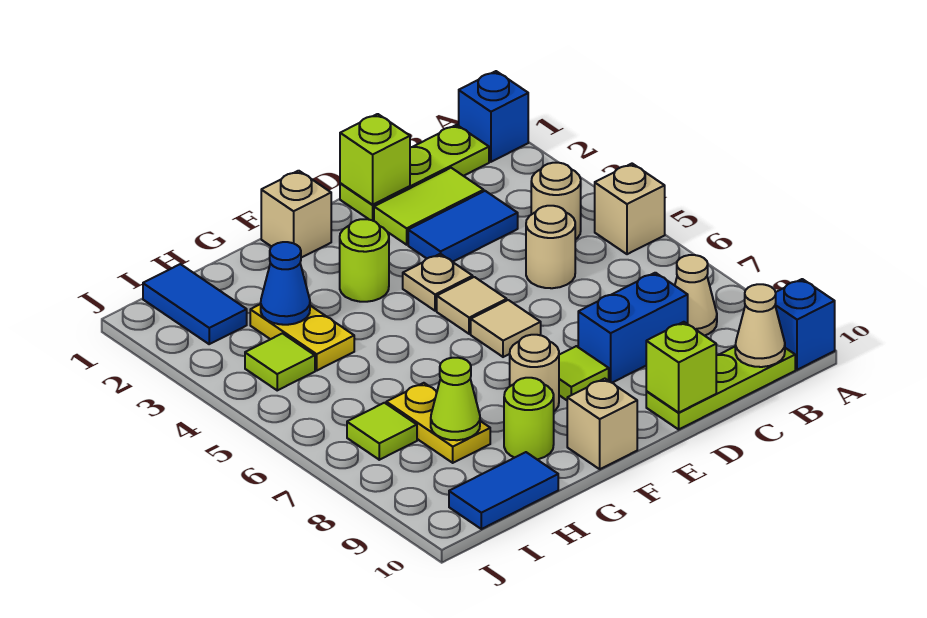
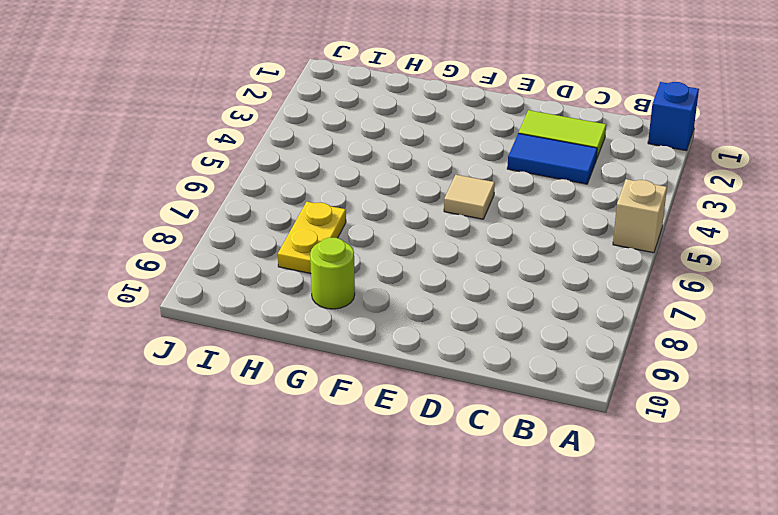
none -> blue 1x1 brick [775,279,835,370]
none -> lime 1x3 plate [340,125,489,221]
none -> tan 1x1 round brick [531,163,581,240]
none -> tan 1x1 cone [675,255,717,336]

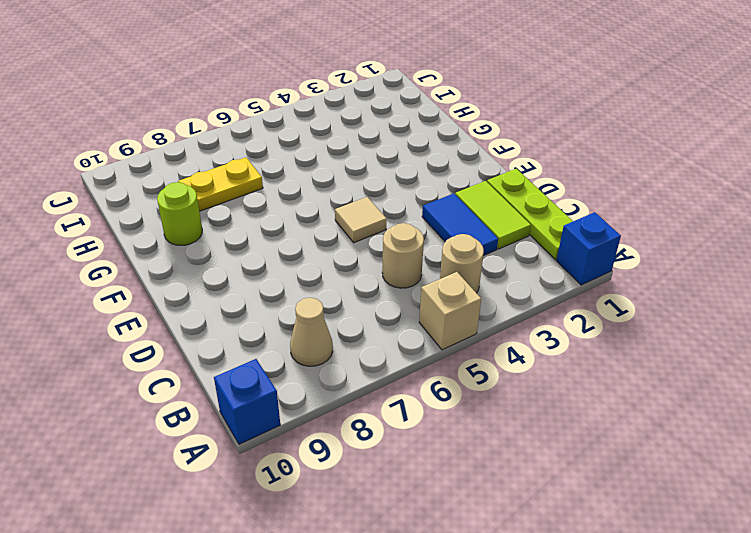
none -> lime 1x3 plate [646,347,795,429]
none -> blue 1x2 brick [578,273,688,383]
none -> tan 1x1 plate [403,254,473,311]
none -> tan 1x1 tile [471,300,541,357]

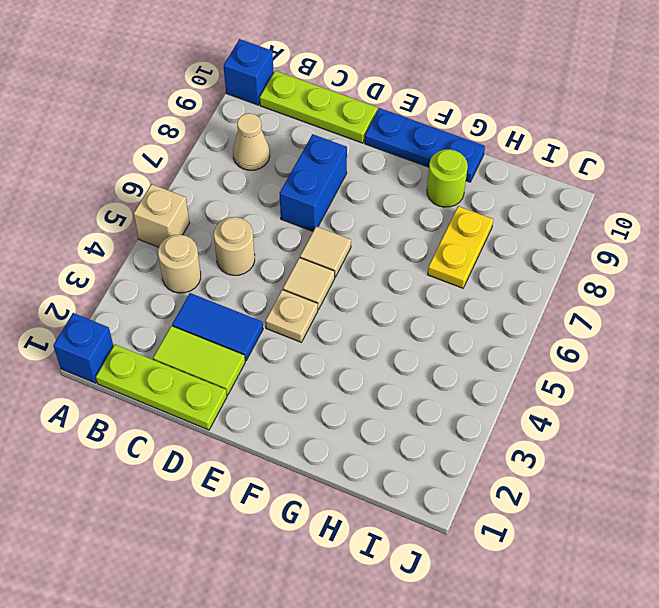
blue 1x2 brick [280,134,347,231] -> blue 1x2 brick turned to [578,273,688,383]
blue 1x3 plate [365,108,485,182] -> tan 1x1 brick [567,379,637,469]
none -> lime 1x1 tile [559,346,609,400]
none -> tan 1x1 brick [261,171,331,258]
none -> lime 1x1 round brick [340,219,389,302]
none -> tan 1x1 round brick [510,335,559,411]

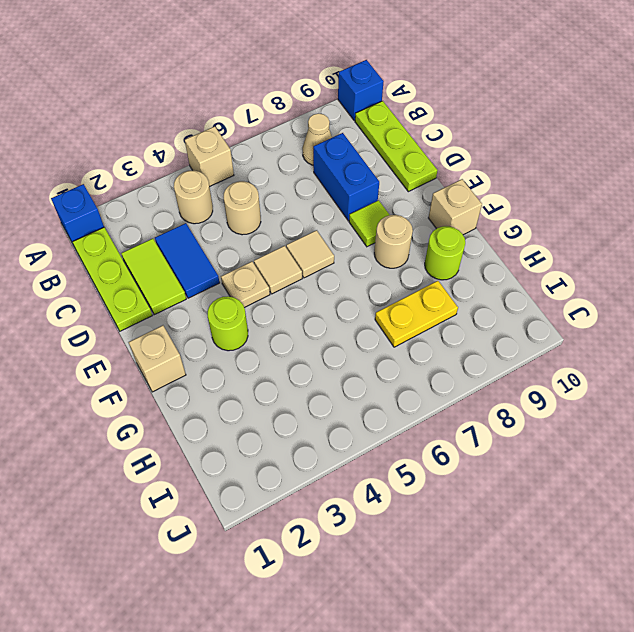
none -> yellow 1x2 plate [250,304,354,370]
none -> blue 1x2 tile [449,452,558,529]
none -> blue 1x2 tile [143,264,247,344]
none -> lime 1x1 tile [245,333,315,390]

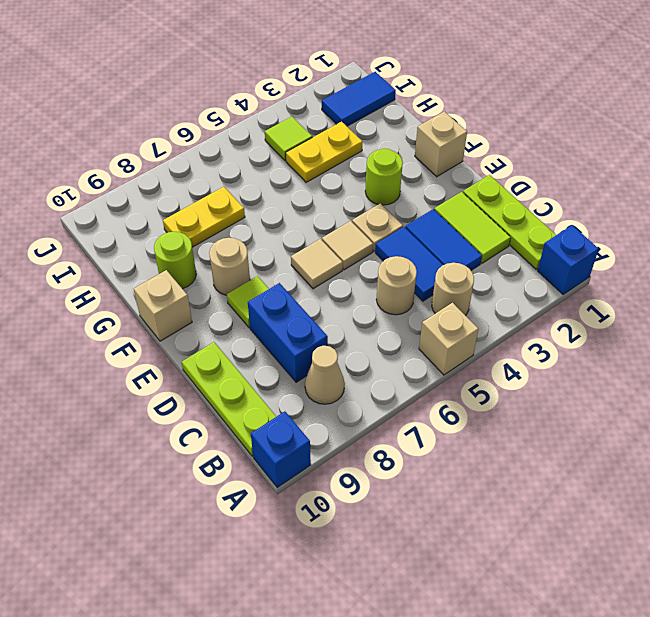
blue 1x2 tile [375,227,443,301] -> blue 1x2 tile moved to [449,452,558,529]
none -> lime 1x1 tile [347,403,417,460]
none -> tan 1x1 cone [735,284,785,367]
none -> lime 1x1 brick [340,114,410,205]
none -> lime 1x1 brick [646,322,716,412]

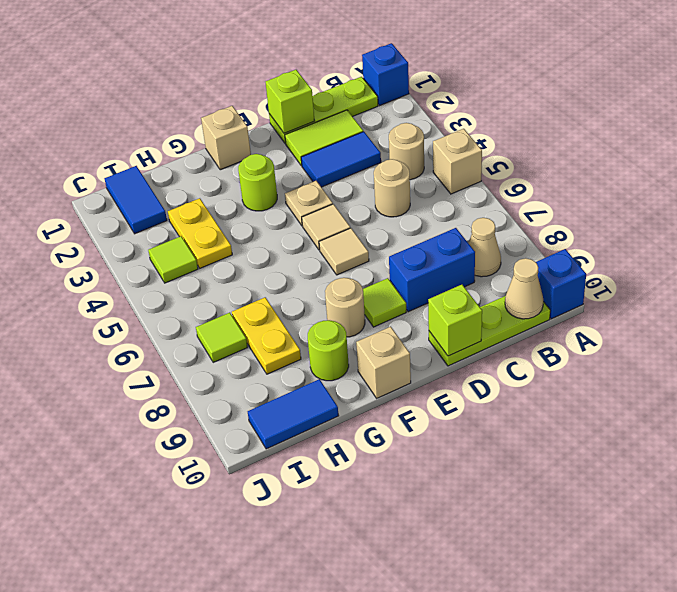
none -> blue 1x1 cone [261,242,310,325]
none -> lime 1x1 cone [431,358,480,440]

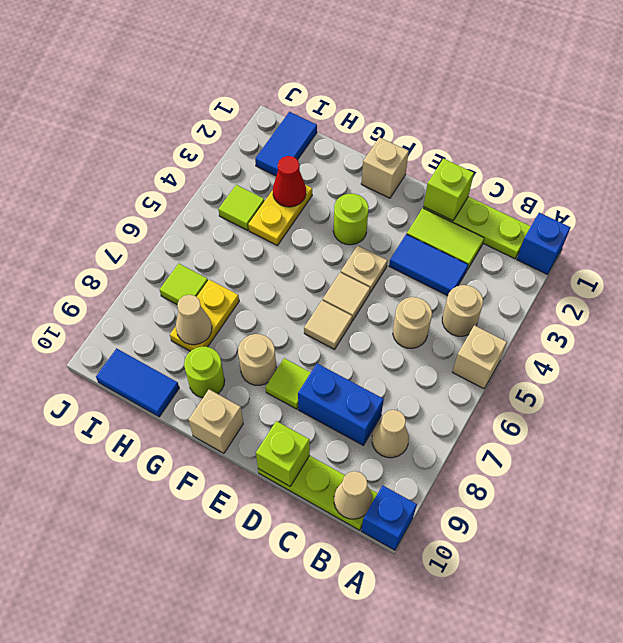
red 1x1 cone [273,156,306,207] -> blue 1x1 cone [261,242,310,325]
tan 1x1 cone [176,295,212,345] -> lime 1x1 cone [431,358,480,440]

